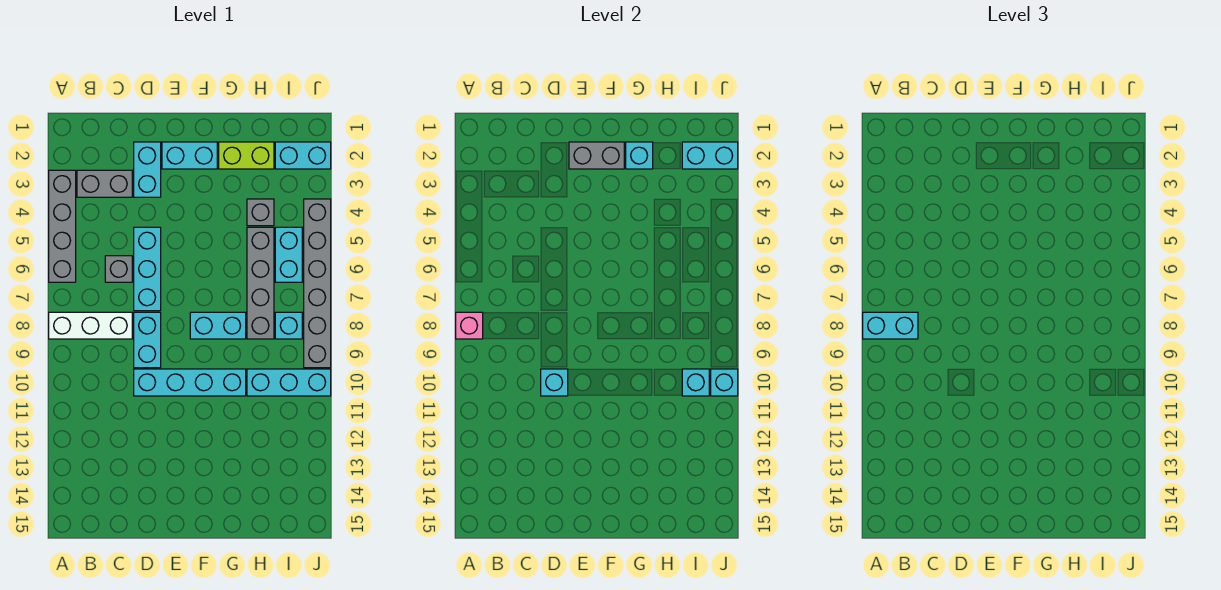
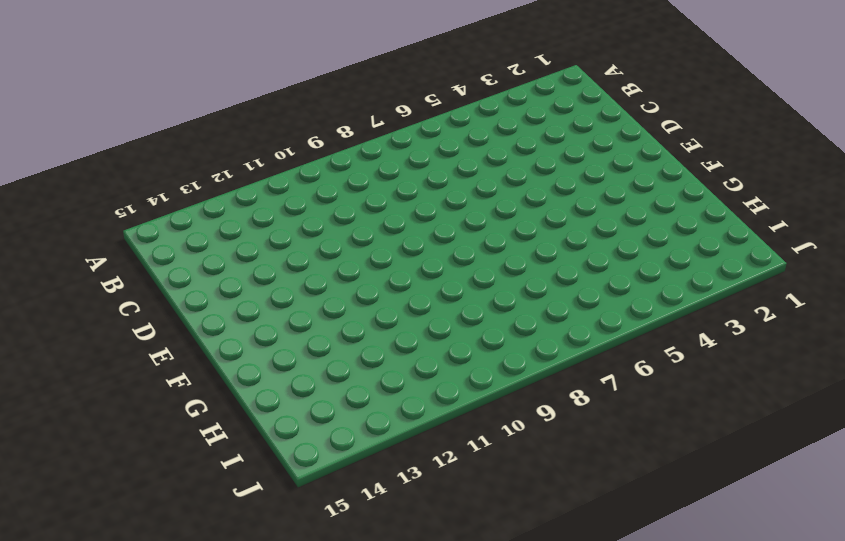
none -> grey 1x4 brick [49,170,76,282]
none -> white 1x3 brick [49,312,132,339]
none -> grey 1x2 brick [77,170,132,197]

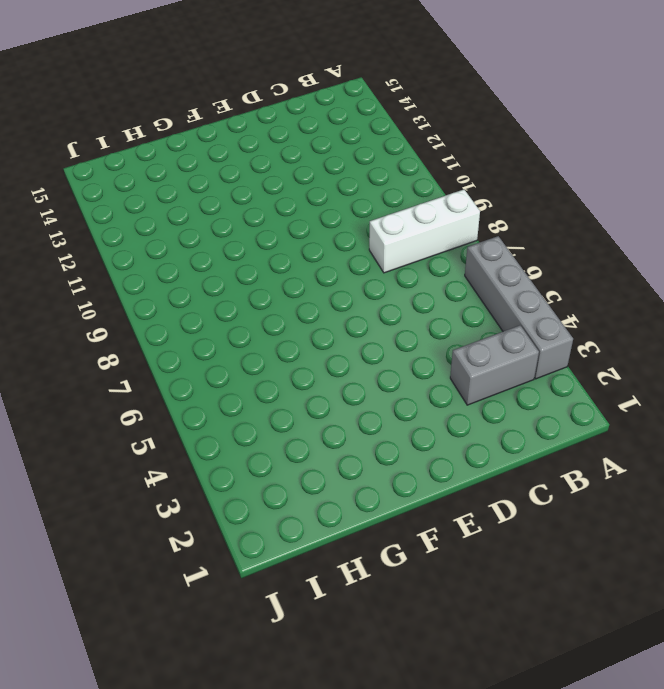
none -> grey 1x1 brick [105,256,132,282]
none -> cyan 1x2 brick [134,142,161,197]
none -> cyan 1x3 brick [134,227,161,311]

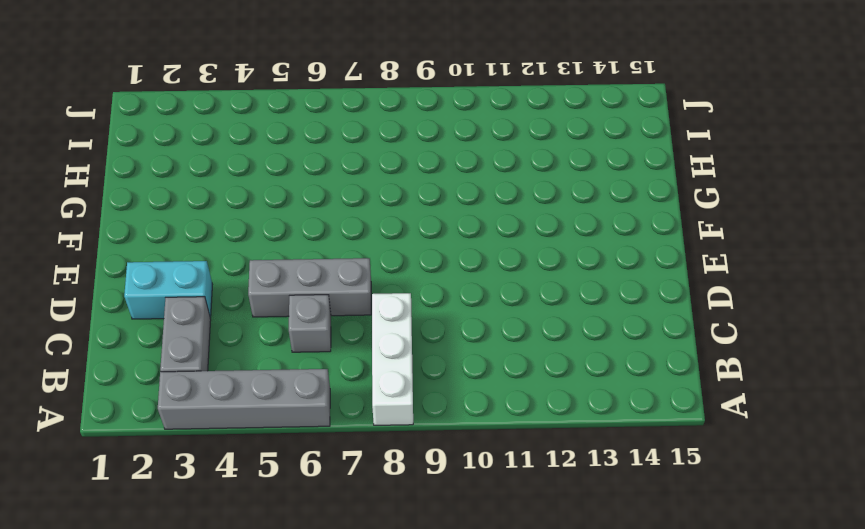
grey 1x3 brick [248,258,371,317] -> cyan 1x3 brick [134,227,161,311]
none -> cyan 1x2 brick [134,312,161,368]
none -> cyan 1x4 brick [134,369,246,396]
none -> cyan 1x2 brick [162,142,217,169]

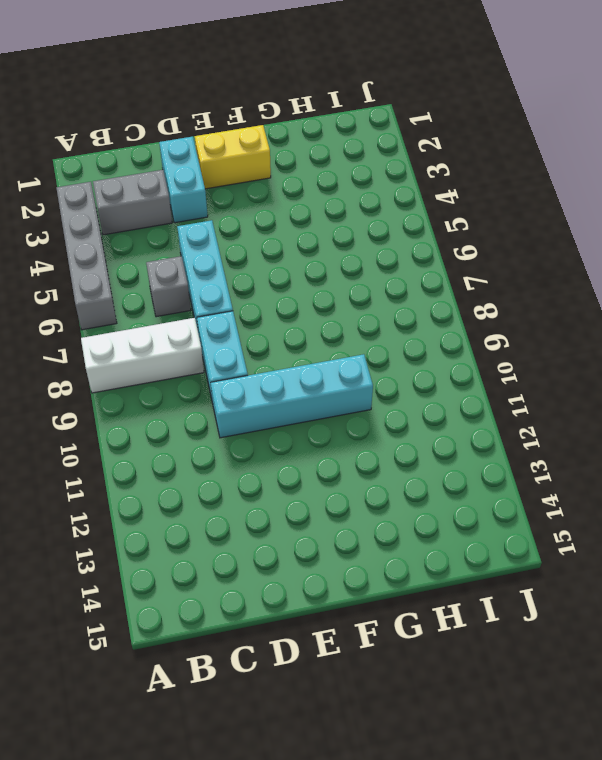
yellow 1x2 brick [195,125,271,189] -> cyan 1x2 brick [162,142,217,169]
none -> cyan 1x2 brick [190,312,246,339]
none -> lime 1x2 brick [219,142,274,169]
none -> grey 1x1 brick [247,199,274,226]

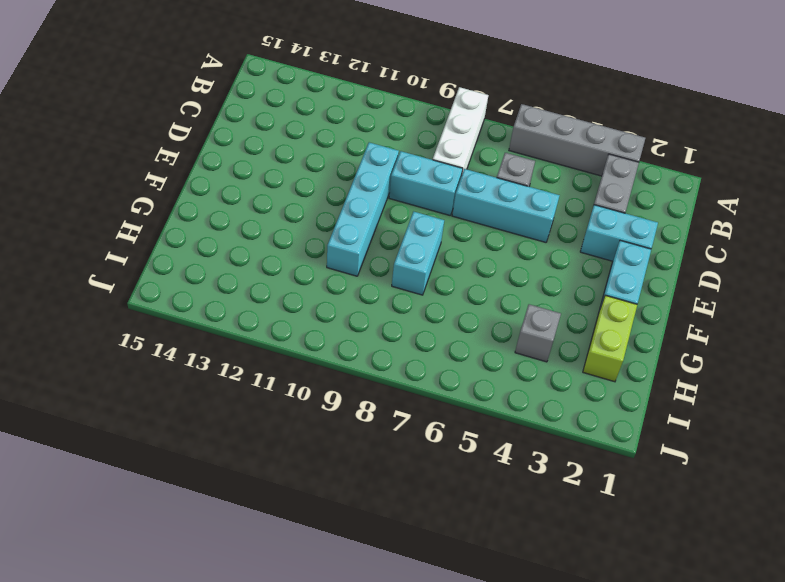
none -> grey 1x4 brick [247,227,274,339]
none -> cyan 1x3 brick [247,369,331,396]
none -> cyan 1x2 brick [275,142,331,169]

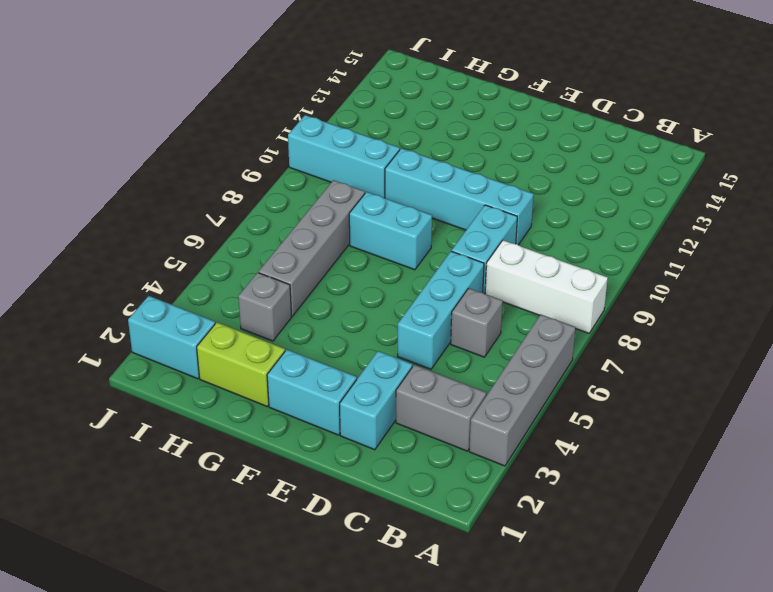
none -> cyan 1x2 brick [275,227,302,282]
none -> cyan 1x1 brick [275,312,302,339]
none -> grey 1x6 brick [304,199,331,368]

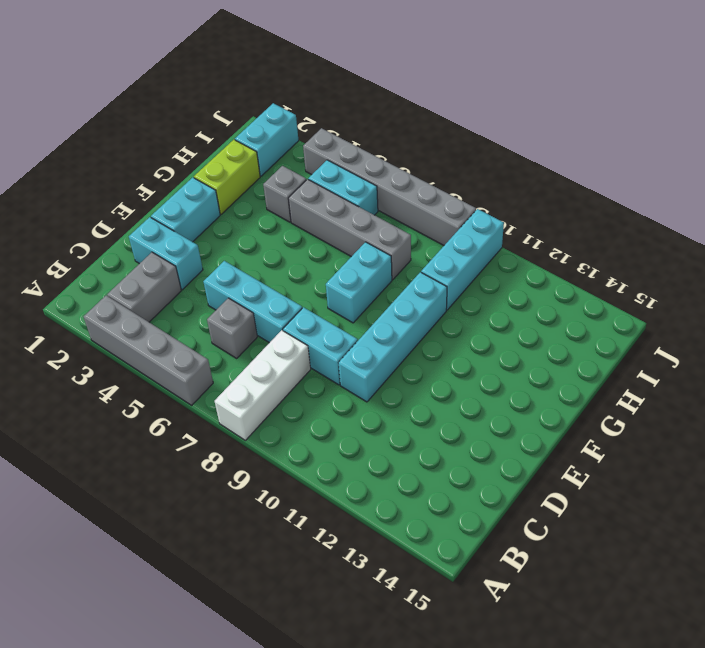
none -> cyan 1x1 brick [275,312,302,339]
none -> pink 1x1 brick [456,312,483,339]
none -> cyan 1x1 brick [541,369,568,396]

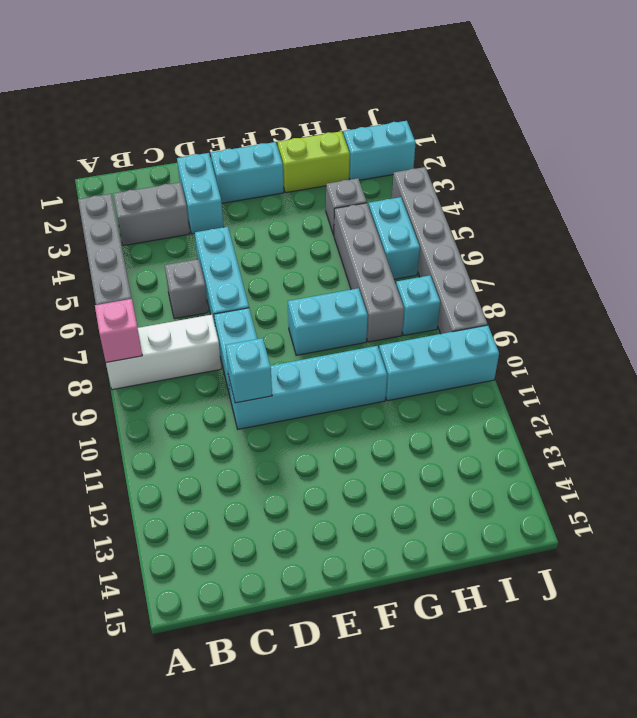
none -> grey 1x2 brick [569,142,624,169]
none -> cyan 1x1 brick [626,142,653,169]
none -> cyan 1x2 brick [682,142,738,169]

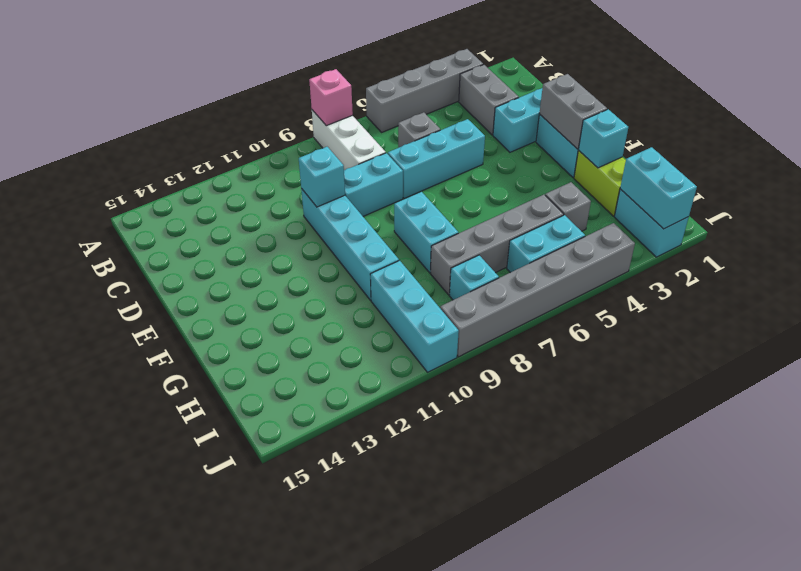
none -> cyan 1x1 brick [682,369,709,396]
none -> cyan 1x1 brick [711,369,738,396]
none -> cyan 1x2 brick [863,312,918,339]

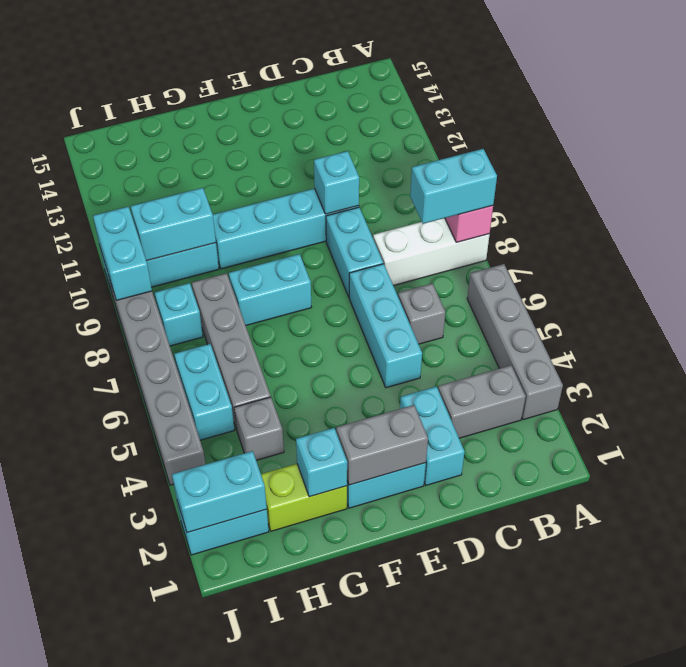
cyan 1x2 brick [131,188,216,261] -> cyan 1x1 brick [682,369,709,396]
cyan 1x2 brick [93,207,152,300] -> cyan 1x1 brick [711,369,738,396]

